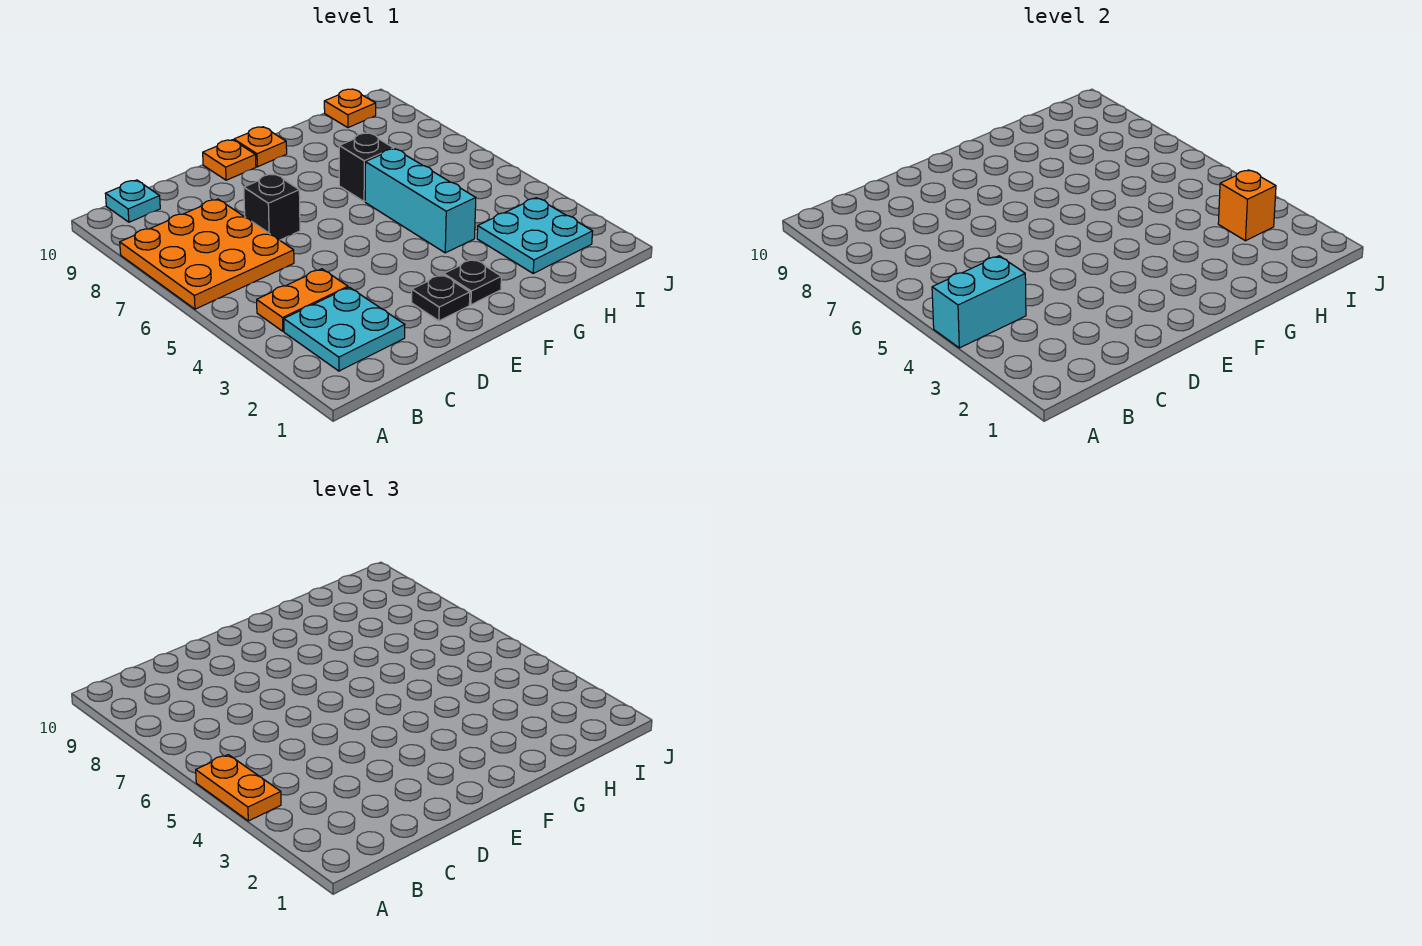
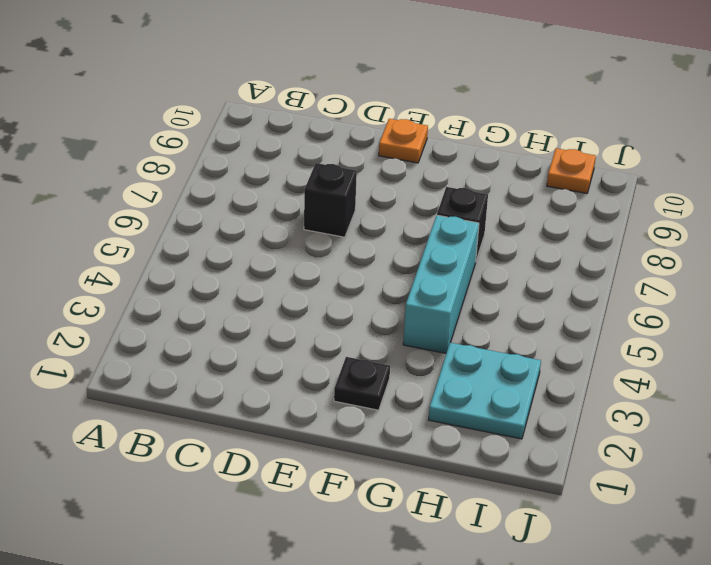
none -> orange 3x3 plate [120,199,294,309]
none -> cyan 2x2 plate [284,287,405,371]
none -> orange 1x2 plate [257,269,348,331]

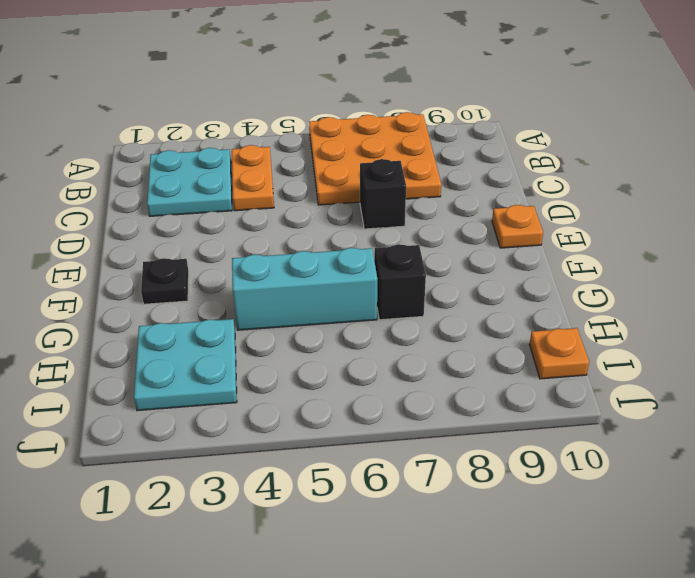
none -> cyan 1x1 plate [105,180,160,222]
none -> black 1x1 plate [412,274,470,321]
none -> orange 1x1 plate [234,127,287,167]

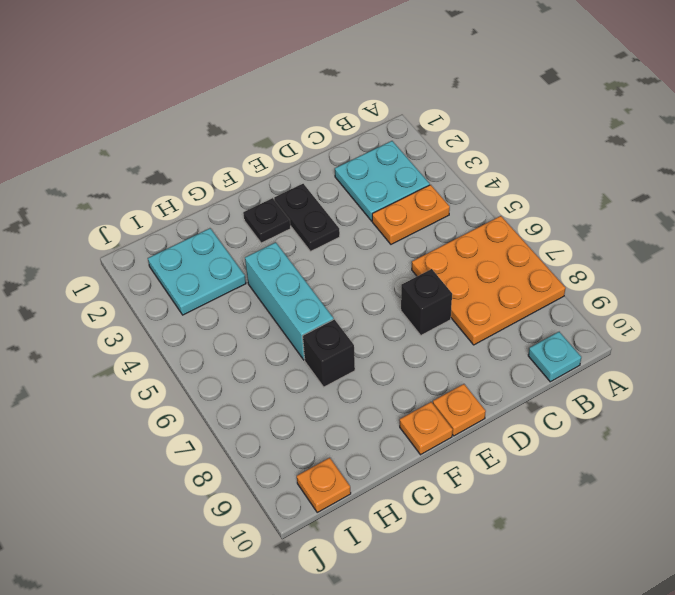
black 1x2 plate [274,184,340,251] -> black 1x1 plate [412,274,470,321]
none -> cyan 1x2 brick [932,256,1026,348]
none -> orange 1x1 brick [1218,170,1276,241]
none -> orange 1x2 plate [196,755,281,821]

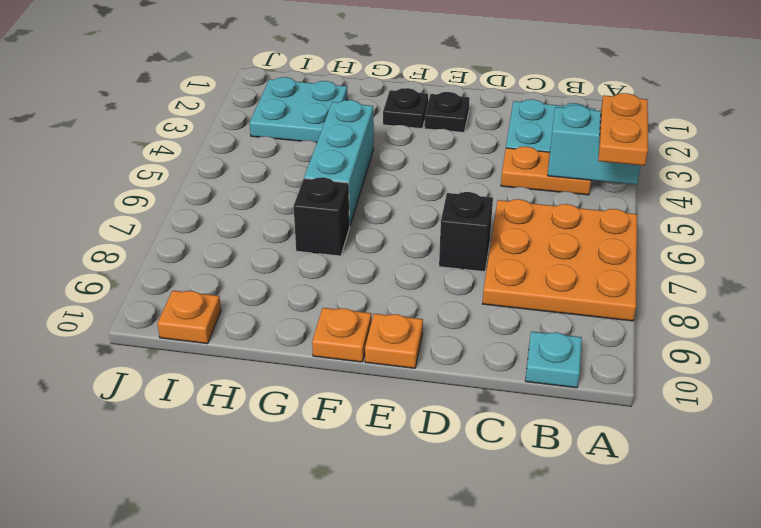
none -> orange 1x1 brick [1218,170,1276,241]

